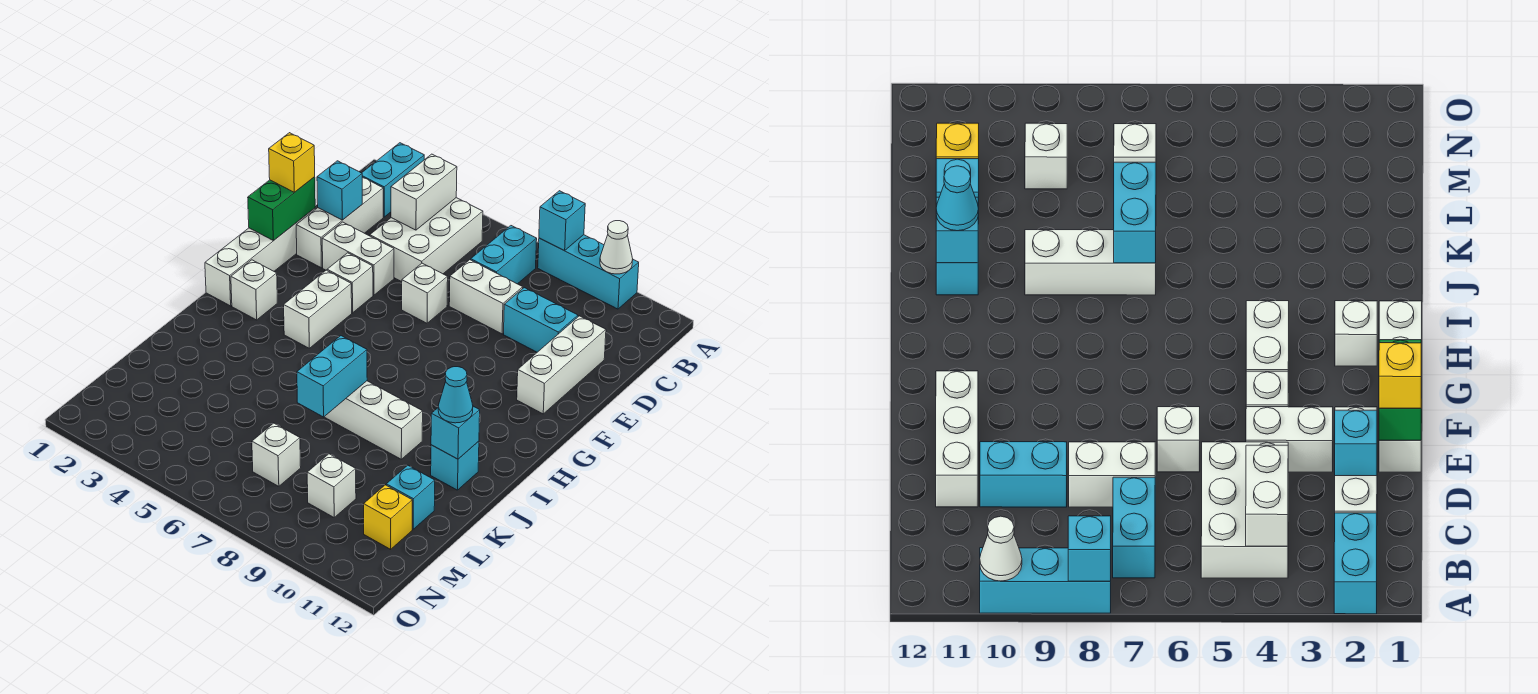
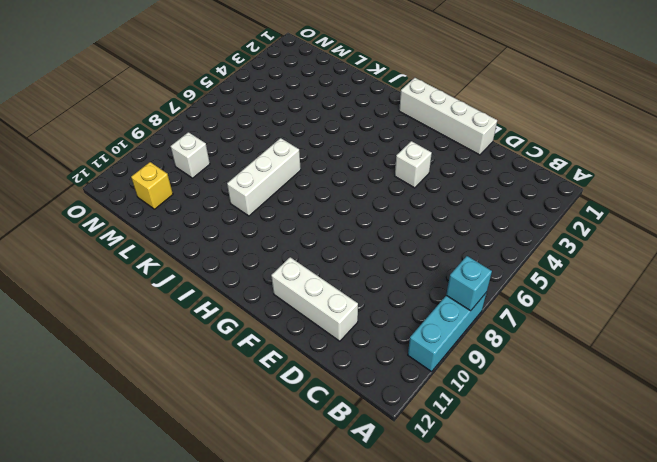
none -> cyan 1x2 brick [362,143,424,217]
none -> white 2x3 brick [370,198,483,282]
none -> cyan 1x2 brick [471,226,537,284]

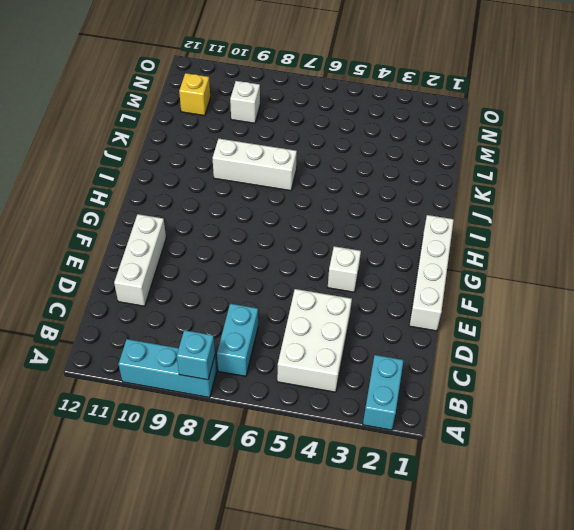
none -> white 1x3 brick [296,178,383,268]
none -> white 1x2 brick [449,260,523,334]
none -> cyan 1x2 brick [504,288,578,352]

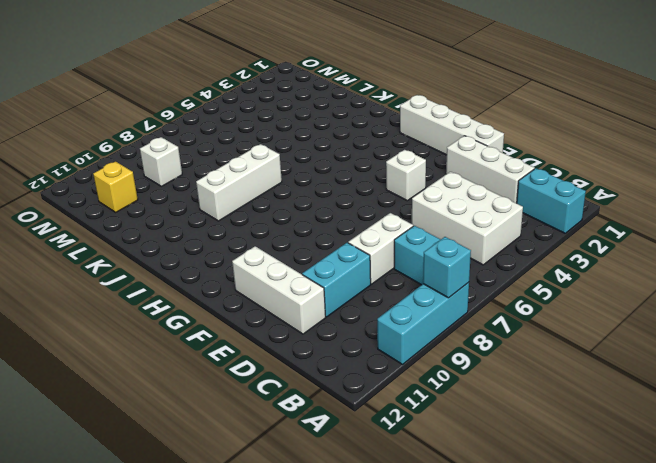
none -> white 1x2 brick [322,222,394,295]
none -> white 1x1 brick [402,263,448,323]
none -> white 1x2 brick [284,270,352,348]

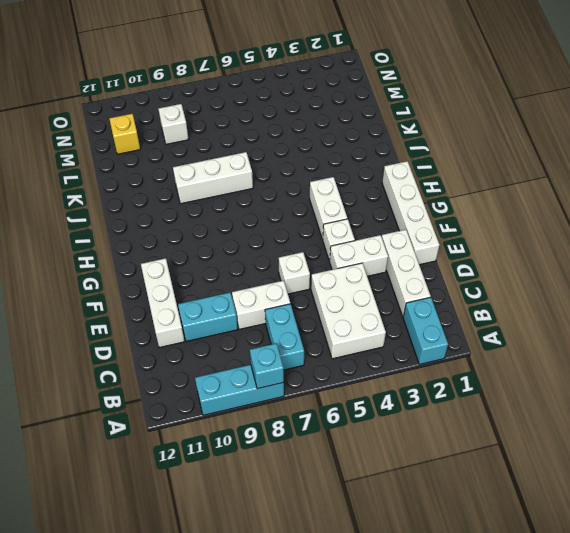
none -> white 1x1 brick [231,260,277,320]
none -> cyan 1x1 brick [431,441,479,490]
none -> cyan 1x1 brick [386,465,435,529]

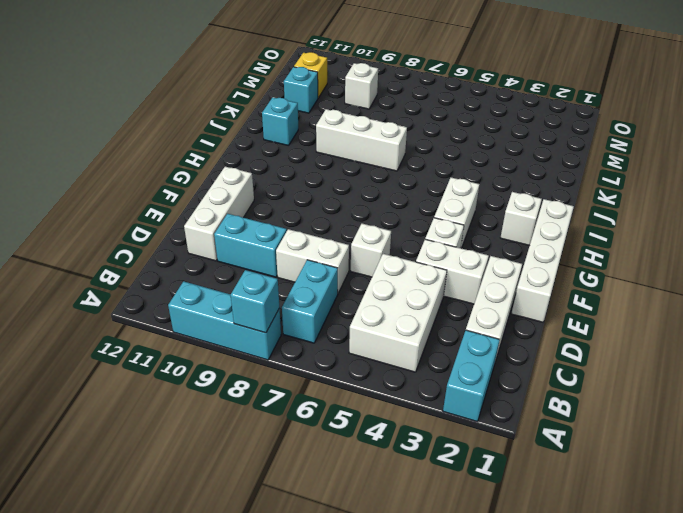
none -> white 1x1 brick [252,423,301,486]
none -> white 1x1 cone [600,221,633,274]
none -> white 1x2 brick [391,154,457,230]

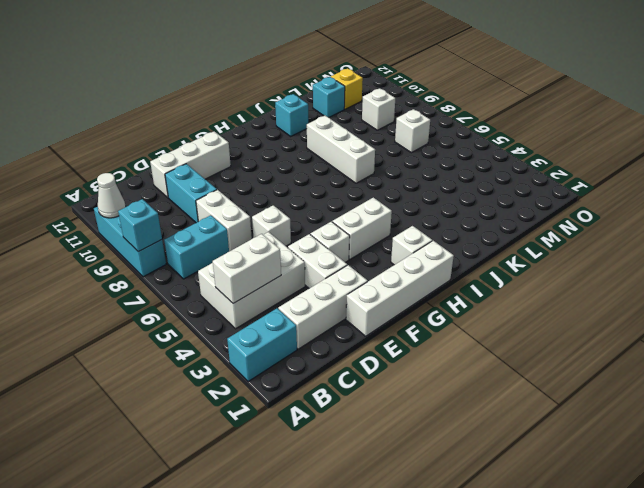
none -> cyan 1x1 brick [317,161,363,220]
none -> green 1x2 brick [248,177,315,241]
none -> cyan 1x2 brick [297,336,367,417]

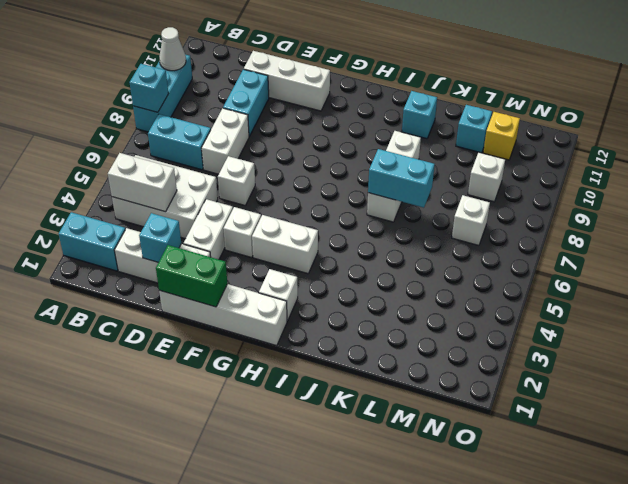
none -> cyan 1x1 brick [431,406,480,459]
none -> yellow 1x1 brick [269,133,315,192]
none -> cyan 1x1 cone [438,367,473,423]

